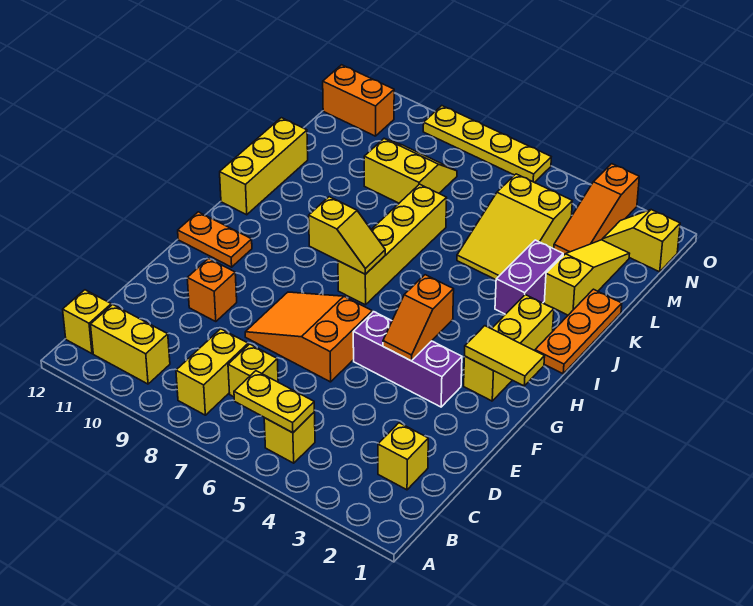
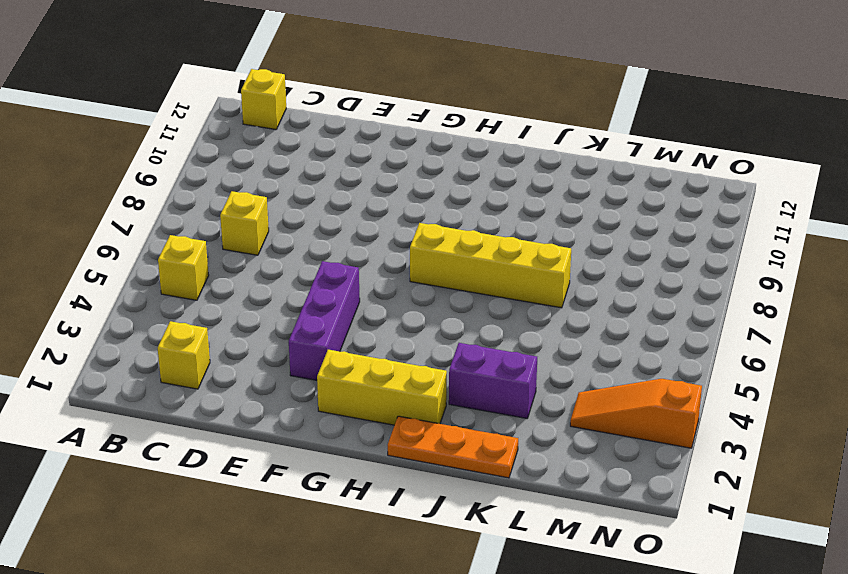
none -> yellow 1x2 brick [176,329,248,415]
none -> yellow 1x2 brick [90,305,170,384]
none -> orange 2x3 slope [245,292,372,382]

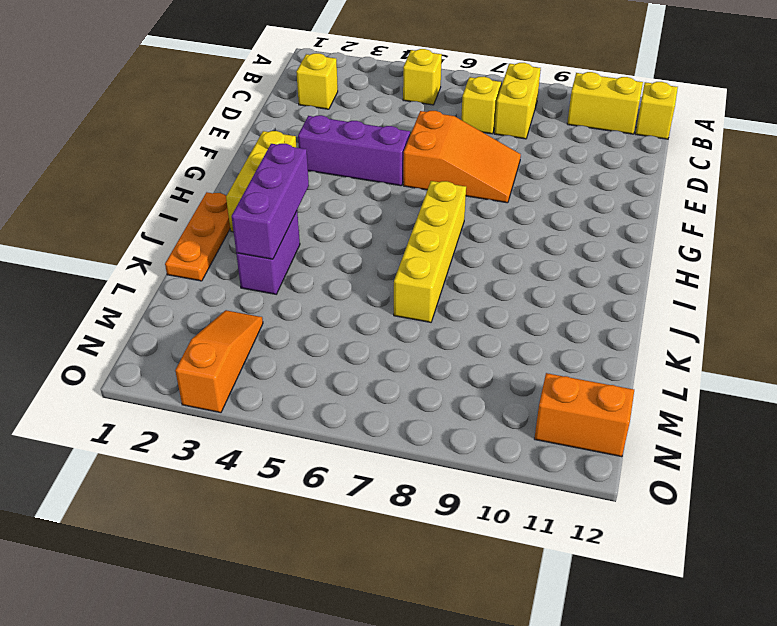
purple 1x3 brick [232,144,309,259] -> none
none -> orange 1x1 brick [187,259,237,322]
none -> orange 1x2 plate [178,212,252,267]
none -> yellow 1x3 brick [220,118,308,215]

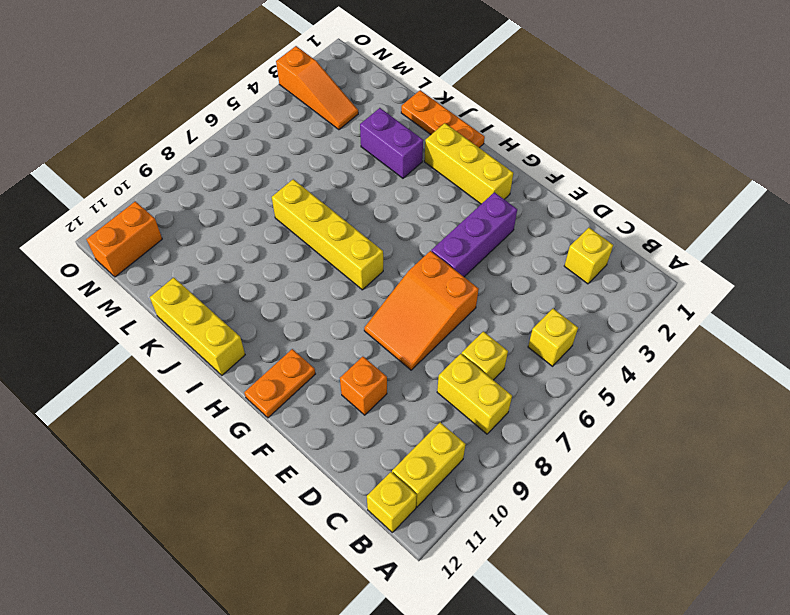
none -> yellow 1x3 slope [544,240,630,315]
none -> yellow 2x3 slope [457,174,572,280]
none -> yellow 2x2 slope [364,139,457,203]

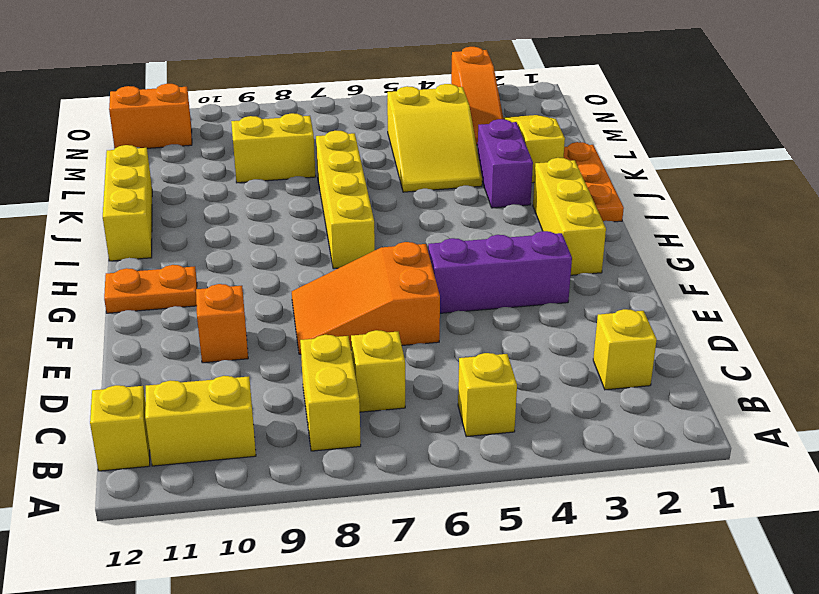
none -> yellow 1x2 slope [602,210,680,272]
none -> yellow 1x4 plate [423,106,551,183]
none -> yellow 1x2 plate [234,371,314,433]

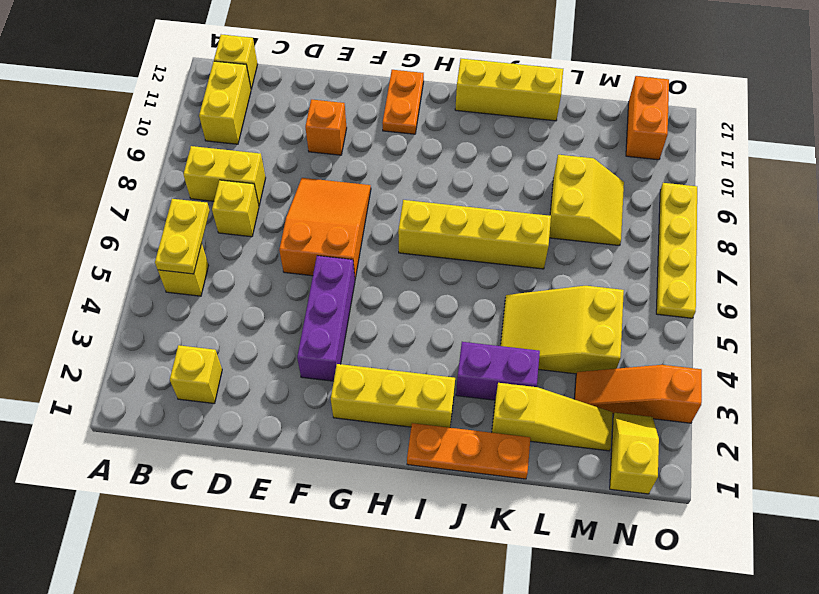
none -> orange 1x2 slope [383,275,454,361]
none -> yellow 1x2 tile [465,326,545,386]
none -> yellow 1x2 slope [309,197,385,274]

